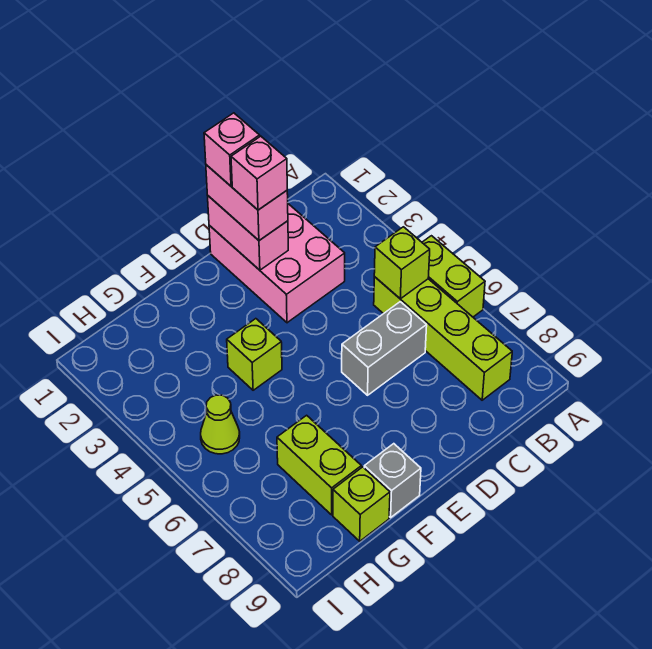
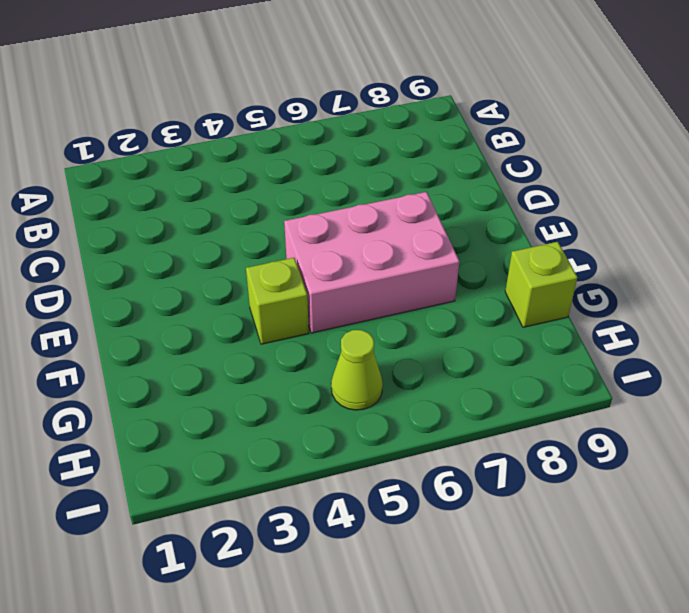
pink 2x3 brick [284,192,459,333] -> pink 2x3 brick moved to [209,204,345,323]
none -> lime 1x2 brick [422,236,485,317]
none -> lime 1x4 brick [374,277,512,400]
none -> grey 1x2 brick [342,302,427,395]

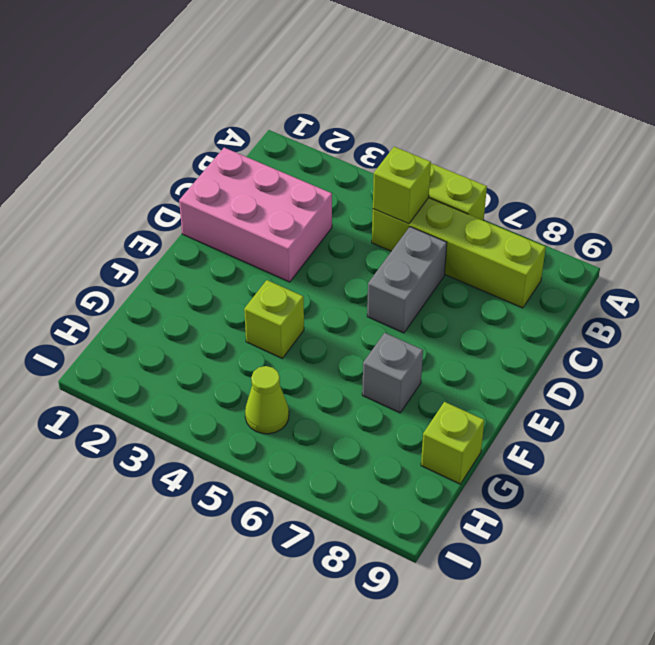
grey 1x1 brick [362,333,423,413] -> grey 1x1 brick moved to [364,444,421,517]
none -> lime 1x2 brick [277,415,361,515]
none -> pink 1x2 brick [208,196,288,270]
none -> pink 1x2 brick [206,165,288,240]

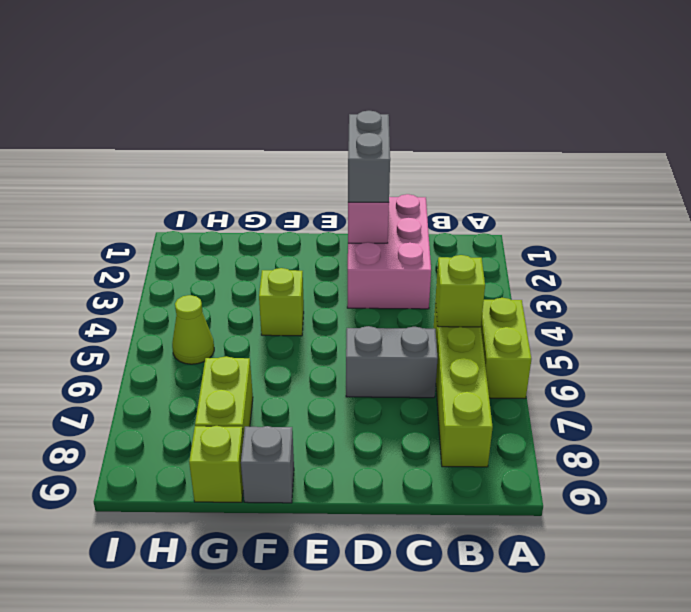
grey 1x2 brick [348,111,390,202] -> pink 1x2 brick [206,165,288,240]
none -> pink 1x1 brick [204,113,260,186]
none -> pink 1x1 brick [231,136,287,210]

